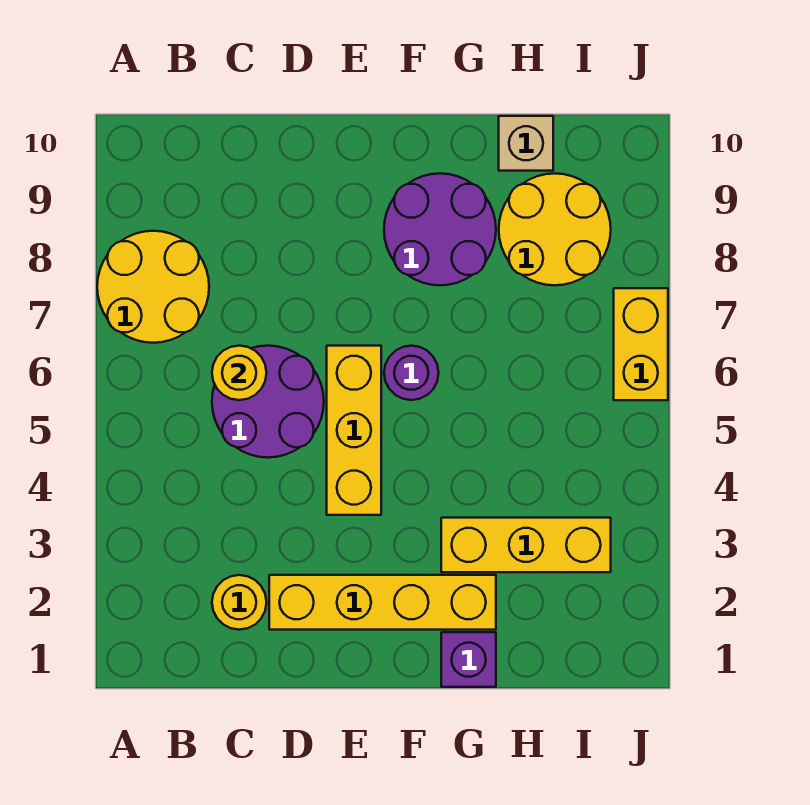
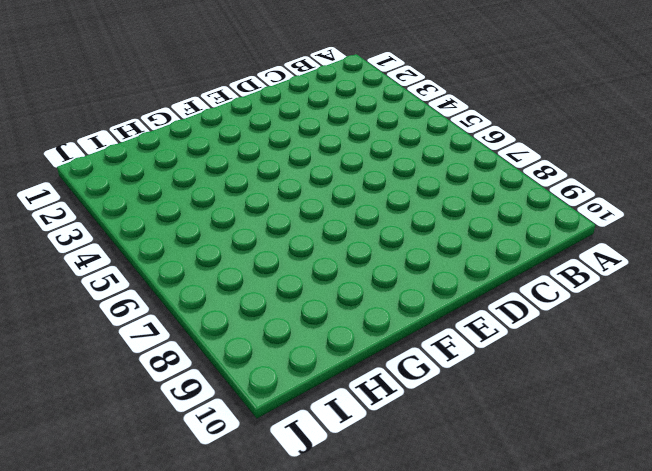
none -> yellow 2x2 round brick [97,231,209,343]
none -> yellow 1x1 round brick [212,575,267,630]
none -> purple 2x2 round brick [212,346,324,458]

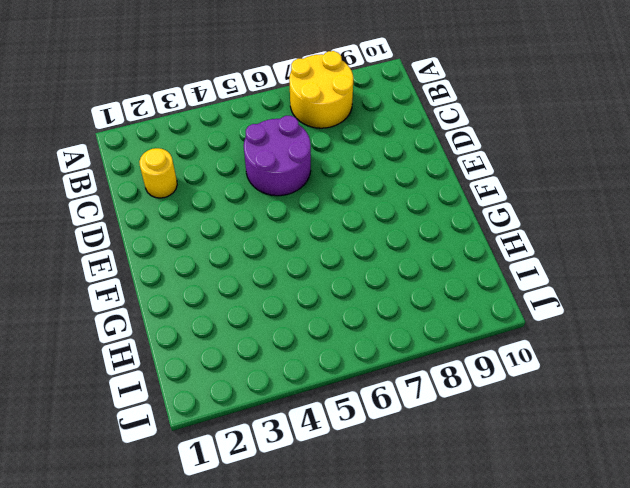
none -> yellow 1x4 brick [269,575,496,630]
none -> yellow 1x3 brick [327,346,381,515]
none -> purple 1x1 round brick [384,346,439,400]

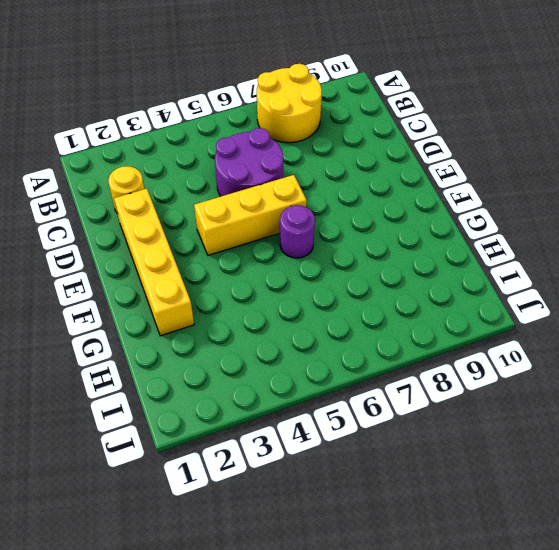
none -> purple 2x2 round brick [384,174,496,285]
none -> purple 1x1 brick [441,632,496,687]
none -> yellow 1x3 brick [441,518,611,572]

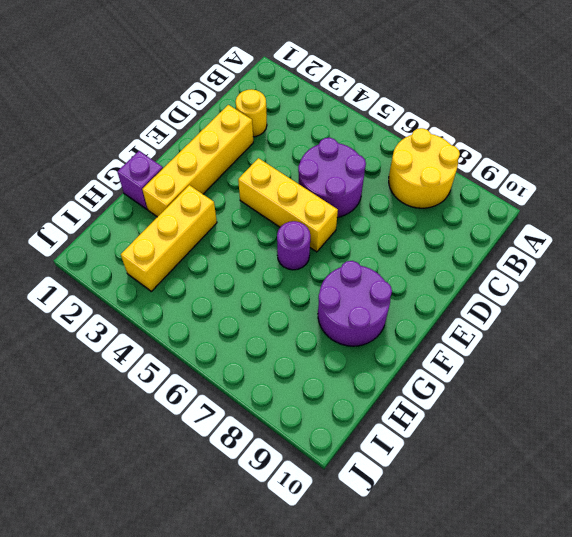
none -> yellow 2x2 round brick [499,173,611,285]
none -> tan 1x1 brick [499,116,553,171]
none -> yellow 1x2 brick [614,288,668,400]

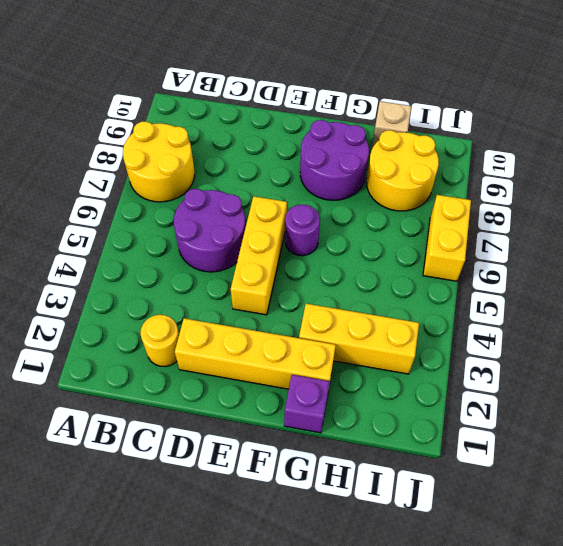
none -> yellow 1x1 round brick [212,346,267,400]

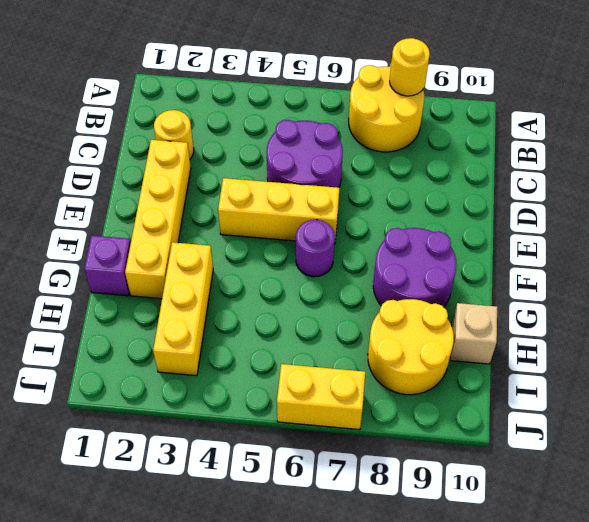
yellow 1x1 round brick [390,38,430,96] -> yellow 1x1 round brick moved to [212,346,267,400]

